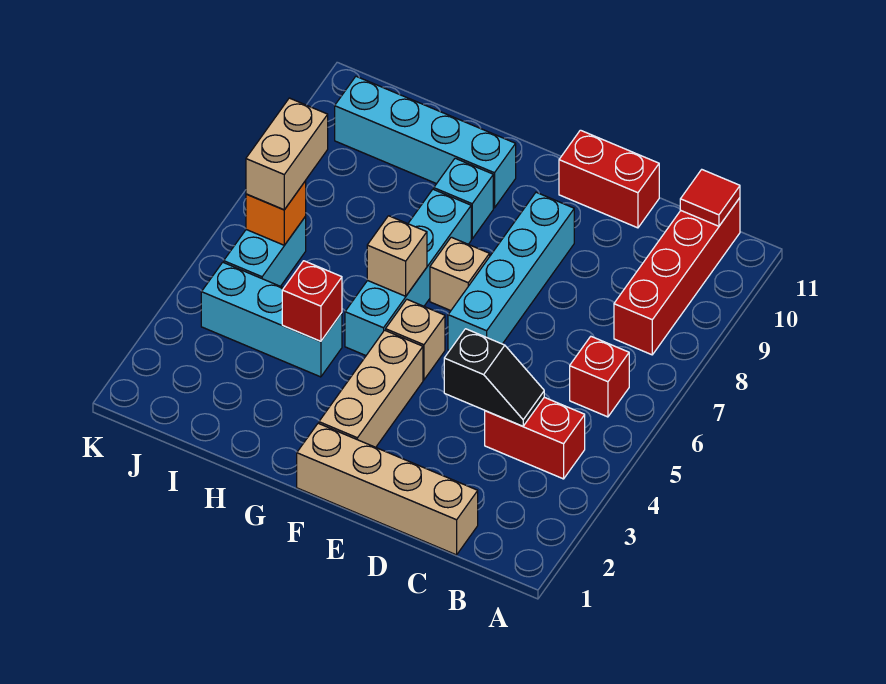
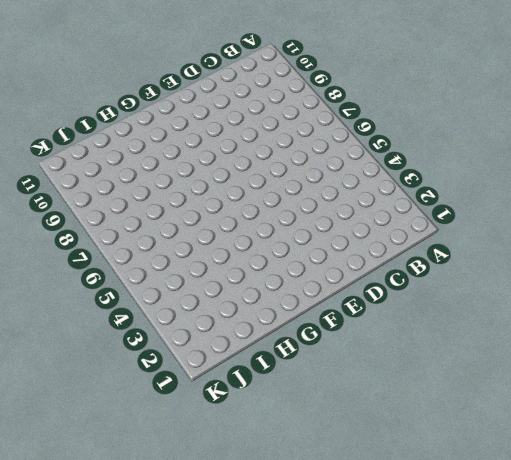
none -> red 1x2 brick [485,397,585,479]
none -> red 1x1 brick [570,337,629,417]
none -> red 1x4 brick [614,198,740,355]

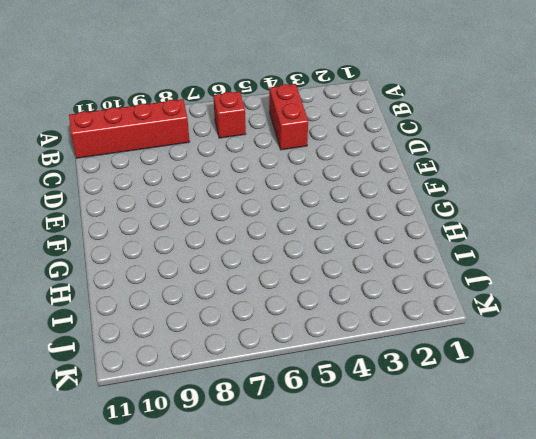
none -> tan 1x4 brick [297,423,478,555]
none -> red 1x2 brick [559,130,659,228]
none -> cyan 1x4 brick [448,192,574,350]

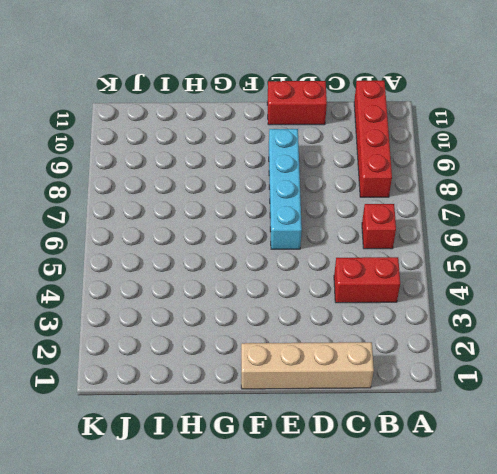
none -> tan 1x3 brick [319,330,423,447]
none -> tan 1x1 brick [386,299,445,380]
none -> tan 1x1 brick [430,237,490,311]

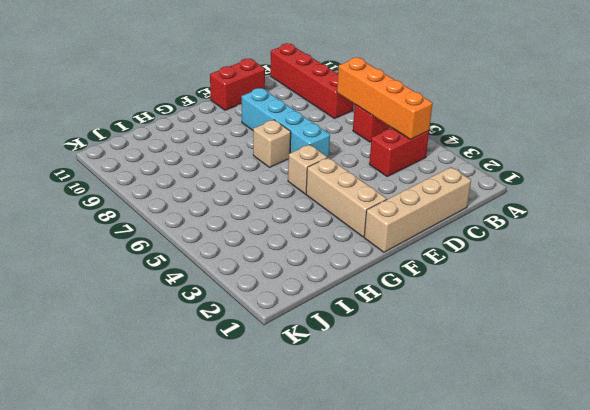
orange 1x4 brick [337,58,433,139] -> none
none -> cyan 1x4 brick [345,189,471,355]
none -> cyan 1x1 brick [434,158,493,239]
none -> cyan 1x4 brick [335,76,516,208]

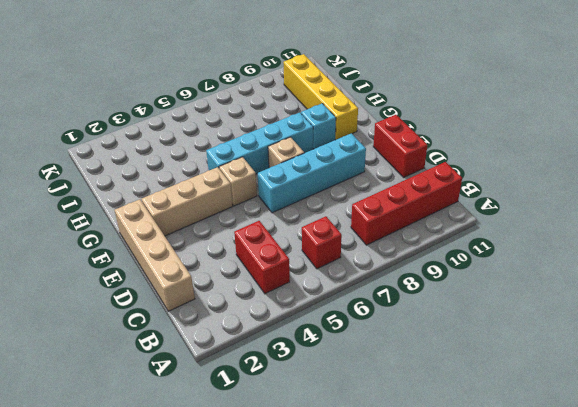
yellow 1x4 brick [283,54,358,140] -> cyan 1x4 brick [335,76,516,208]
none -> cyan 1x3 brick [201,262,342,377]
none -> cyan 1x2 brick [224,217,306,286]
none -> red 1x1 tile [680,170,740,226]

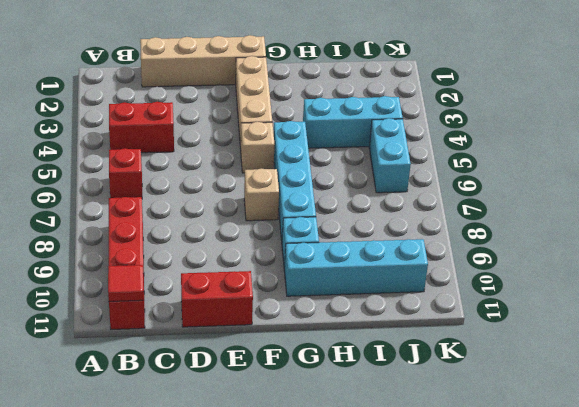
none -> cyan 1x4 brick [448,192,574,350]
none -> black 1x2 slope [444,329,544,426]
none -> tan 1x1 brick [367,216,427,296]

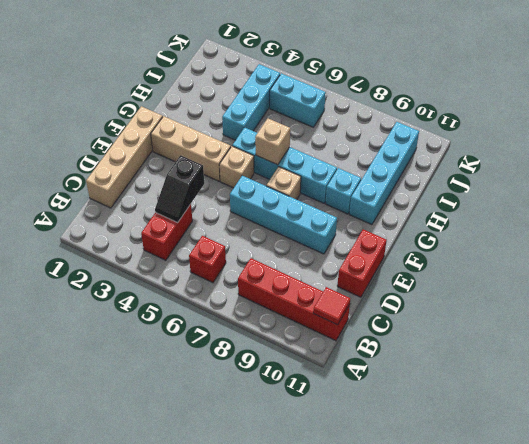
none -> red 1x1 brick [282,261,342,341]
none -> orange 1x1 brick [246,181,306,245]
none -> tan 1x2 brick [246,98,328,210]

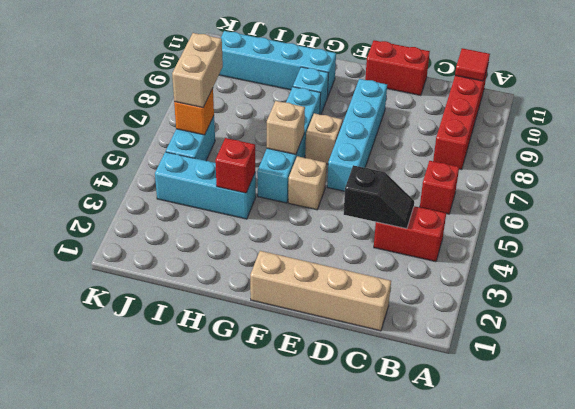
none -> tan 1x3 brick [319,330,423,447]

